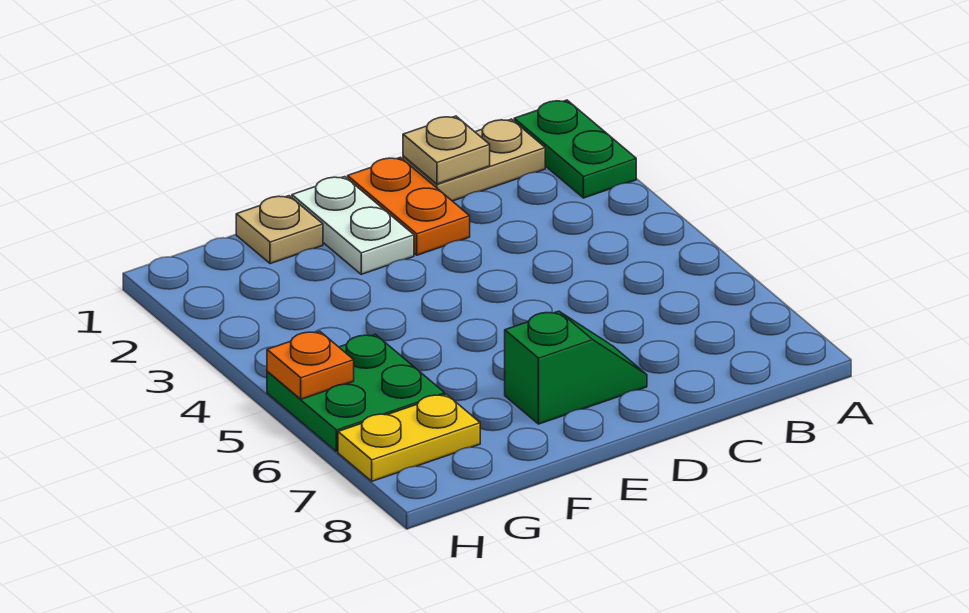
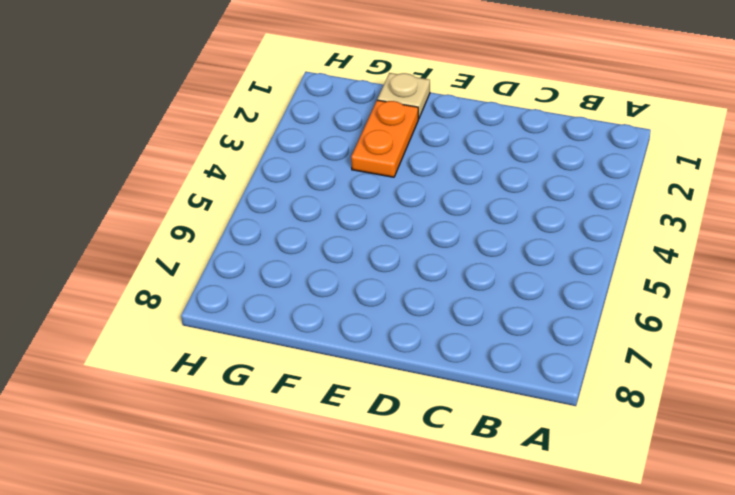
orange 1x2 plate [351,100,418,177] -> orange 1x2 plate moved to [348,157,470,255]
none -> green 1x2 plate [514,100,636,198]
none -> tan 1x2 plate [403,119,545,201]

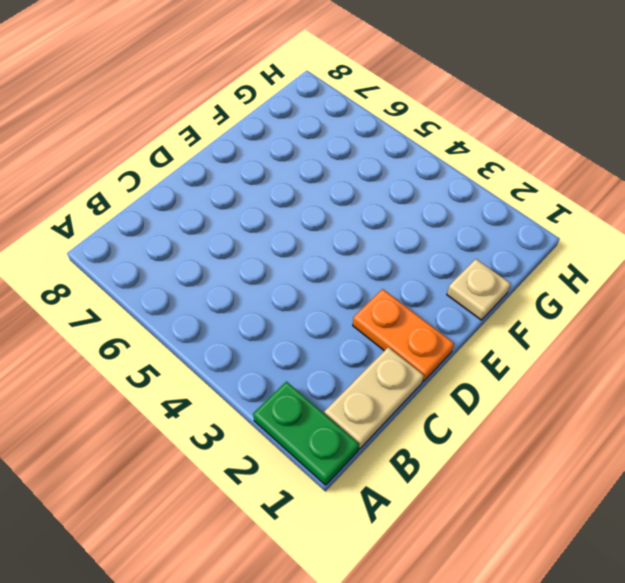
none -> green 1x2 slope [505,311,647,424]
none -> white 1x2 plate [292,177,414,274]

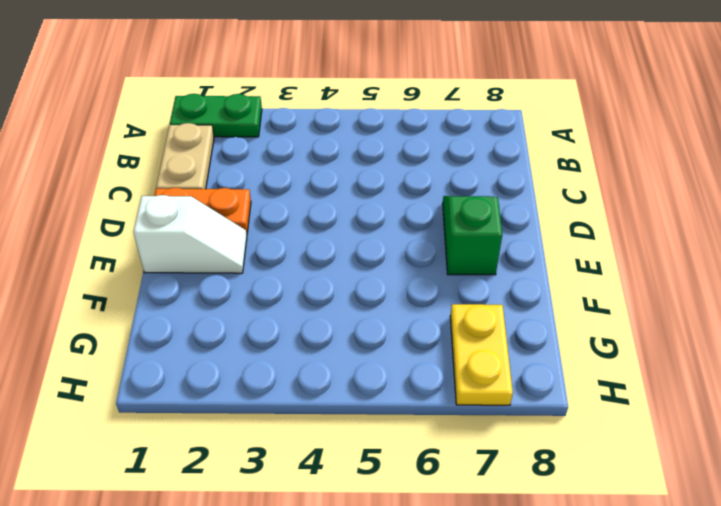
white 1x2 slope [133,195,247,273] -> white 1x2 plate [292,177,414,274]
none -> tan 1x1 plate [236,196,323,264]
none -> green 2x2 plate [267,334,445,451]

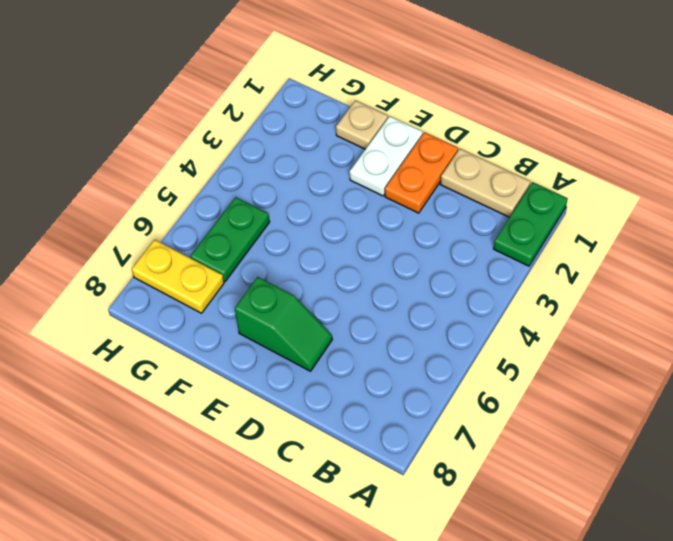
green 1x2 plate [190,197,270,281] -> green 2x2 plate [267,334,445,451]
none -> tan 1x1 plate [403,116,490,184]
none -> orange 1x1 plate [267,331,354,399]

